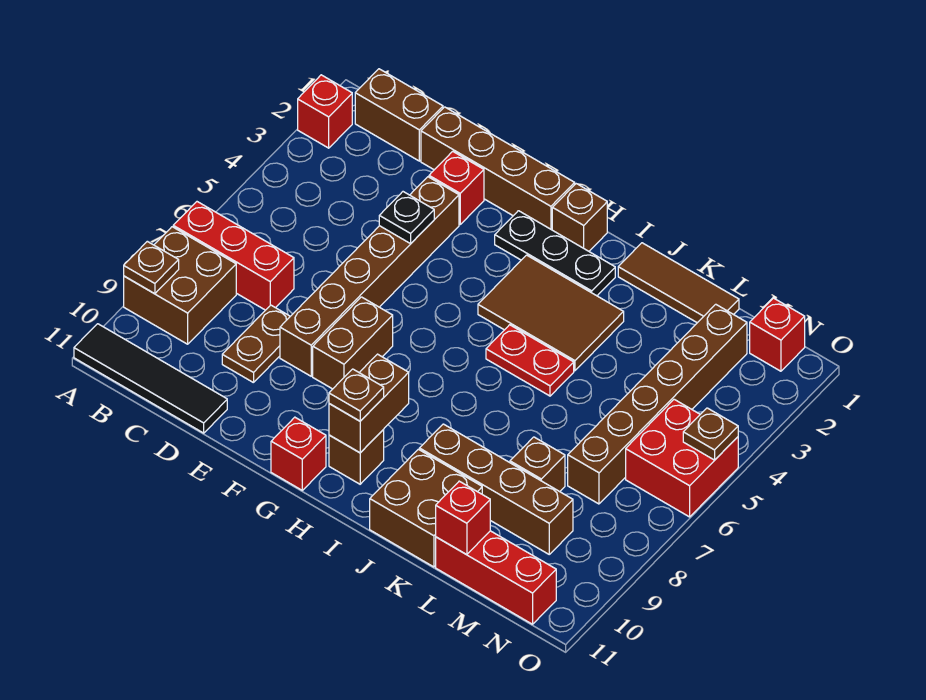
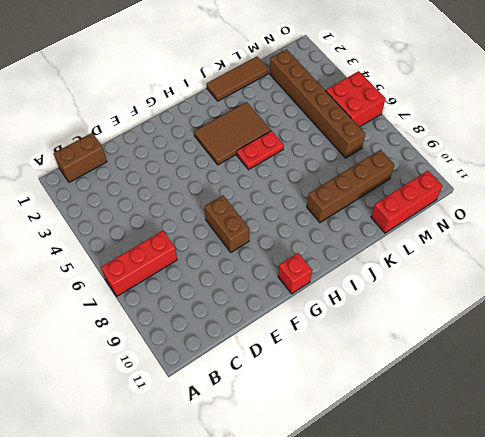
none -> red 1x1 brick [298,75,352,148]
none -> brown 2x2 brick [124,227,236,344]
none -> black 1x4 tile [74,324,227,433]
none -> brown 1x4 brick [421,107,575,230]

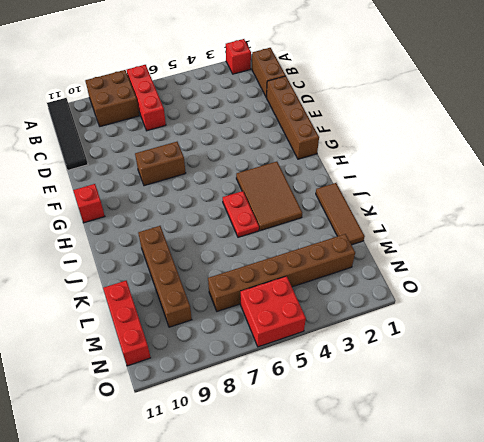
none -> brown 1x2 plate [222,305,290,383]
none -> red 1x1 brick [429,151,484,224]
none -> brown 1x6 brick [280,177,459,376]
none -> black 1x3 plate [495,211,615,296]

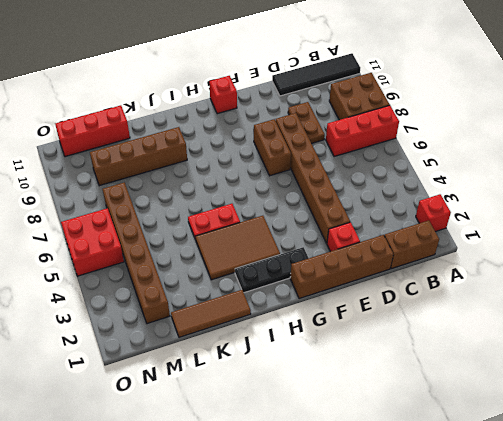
none -> brown 1x1 brick [552,184,607,251]
none -> brown 1x1 brick [329,430,384,484]
none -> brown 2x2 brick [370,449,482,567]
none -> brown 1x1 brick [510,437,565,492]

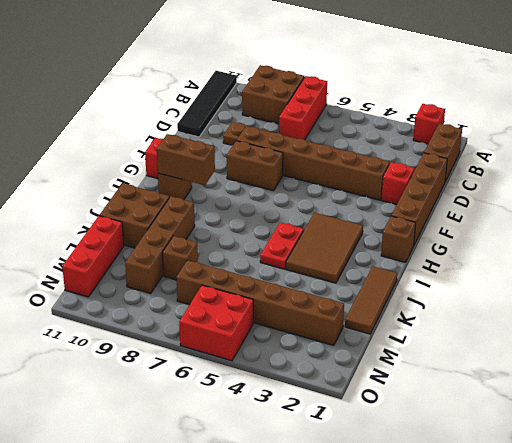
none -> black 1x3 plate [495,211,615,296]
none -> red 1x1 brick [750,298,805,371]
none -> brown 1x1 plate [124,241,179,294]
none -> black 1x1 plate [379,192,434,244]

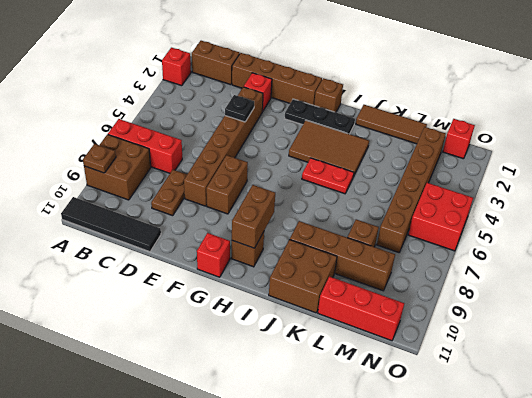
none -> red 1x1 brick [436,481,490,555]
none -> brown 1x1 plate [683,408,738,460]
none -> brown 1x1 plate [329,369,384,421]

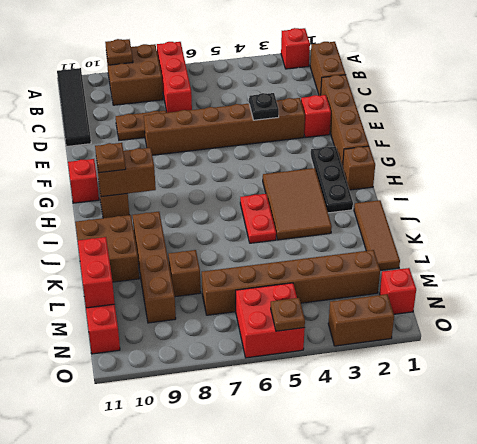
red 1x2 brick [78,237,115,308] -> red 1x1 brick [436,481,490,555]
brown 1x2 brick [328,294,394,346] -> brown 1x2 brick moved to [313,297,393,389]

